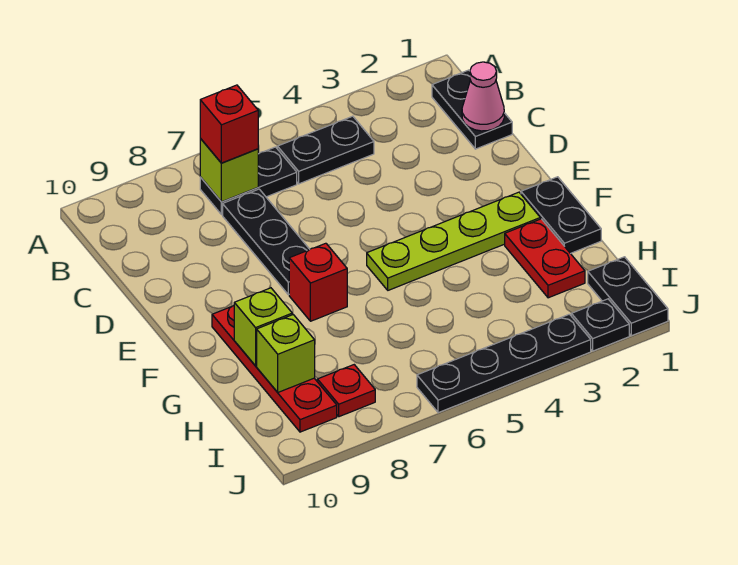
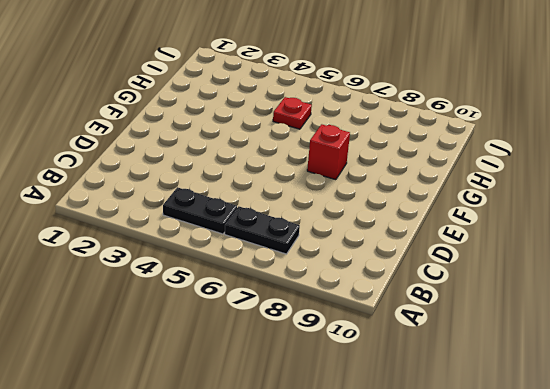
red 1x1 plate [273,97,312,129] -> red 1x1 plate moved to [317,365,375,417]
none -> black 1x2 plate [432,70,512,149]
none -> black 1x3 plate [223,189,310,295]
none -> black 1x2 plate [521,177,601,254]

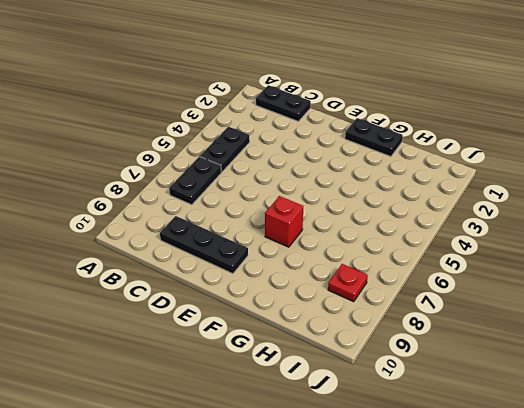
black 1x3 plate [160,216,248,274] -> black 1x3 plate moved to [223,189,310,295]
none -> lime 1x4 plate [367,192,540,290]
none -> red 1x4 plate [212,305,337,432]
none -> red 1x2 plate [505,219,585,298]

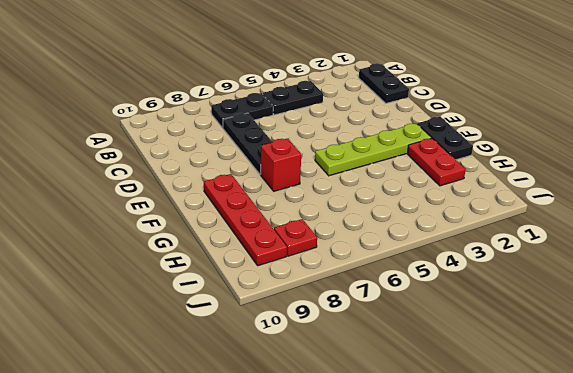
none -> black 1x2 plate [588,257,668,336]
none -> black 1x1 plate [571,299,629,351]
none -> black 1x4 plate [417,314,591,413]

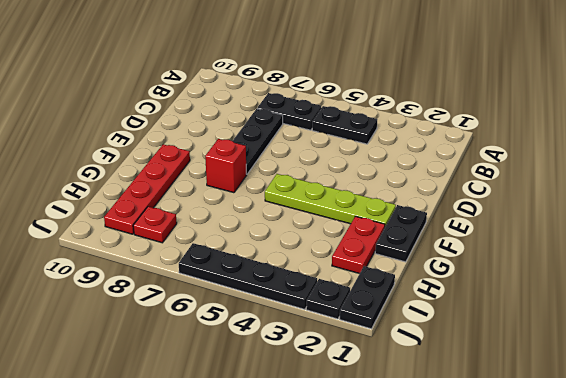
none -> black 1x2 plate [432,70,512,149]
none -> lime 1x1 brick [200,138,259,202]
none -> pink 1x1 cone [462,62,504,131]

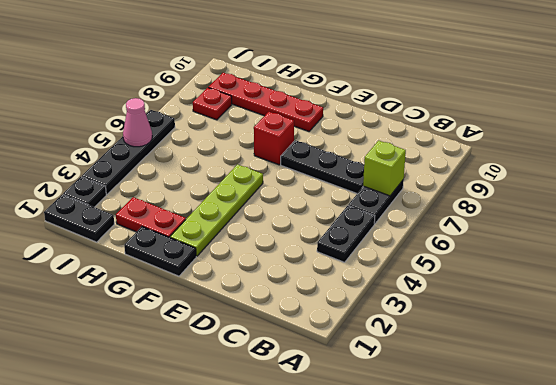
pink 1x1 cone [123,98,152,147] -> pink 1x1 cone moved to [462,62,504,131]
none -> black 1x2 plate [432,70,512,149]
none -> lime 1x1 brick [234,288,292,366]
none -> lime 1x1 brick [257,315,315,392]

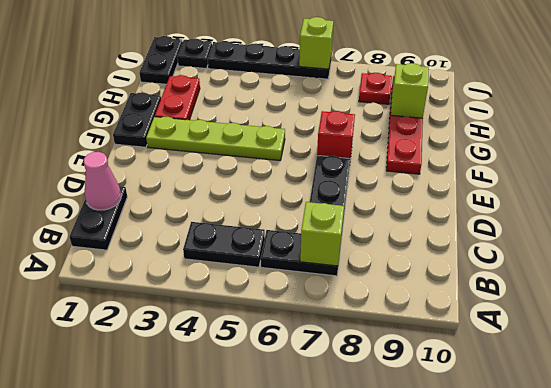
lime 1x1 brick [299,17,334,69] -> lime 1x1 brick moved to [234,288,292,366]
none -> red 1x1 brick [200,85,258,163]

